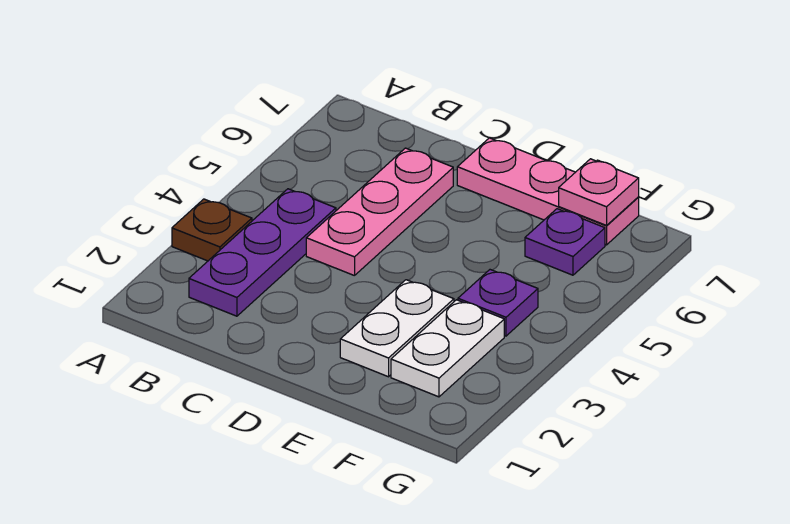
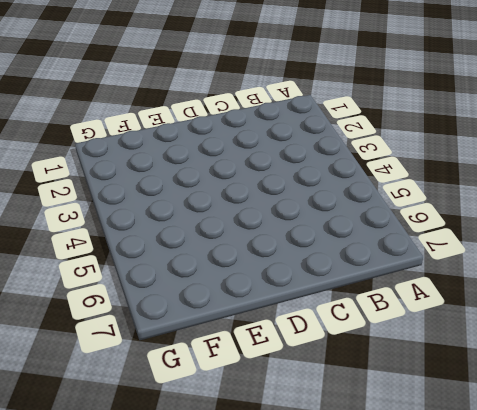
none -> brown 1x1 plate [172,199,252,261]
none -> purple 1x3 plate [189,189,336,316]

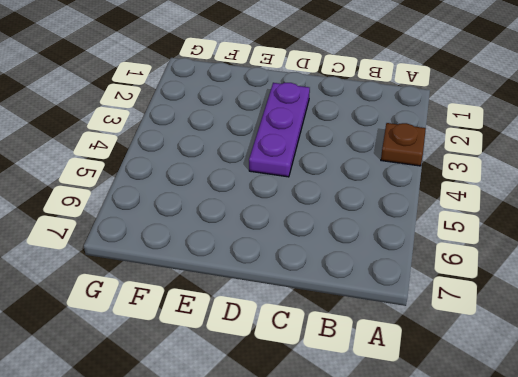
purple 1x3 plate [249,83,310,177] -> purple 1x3 plate moved to [189,189,336,316]
none -> pink 1x3 plate [306,148,453,276]
none -> pink 1x3 plate [457,138,639,245]

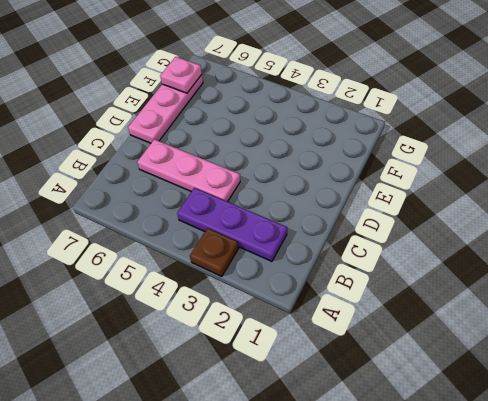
none -> white 1x2 plate [340,280,454,377]
none -> white 1x2 plate [391,300,504,397]

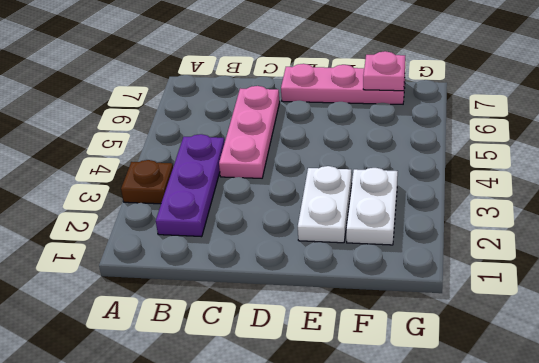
none -> purple 1x1 plate [458,270,538,336]
none -> purple 1x1 plate [525,209,605,275]

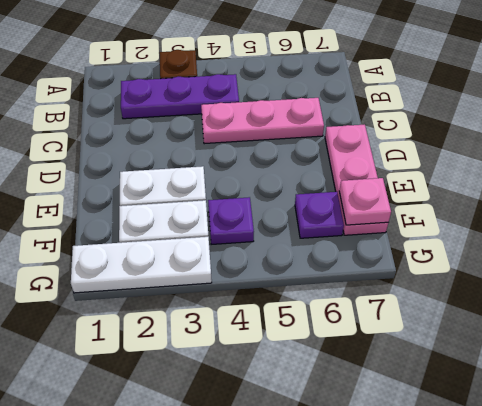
white 1x3 plate [71,237,212,293] -> none

